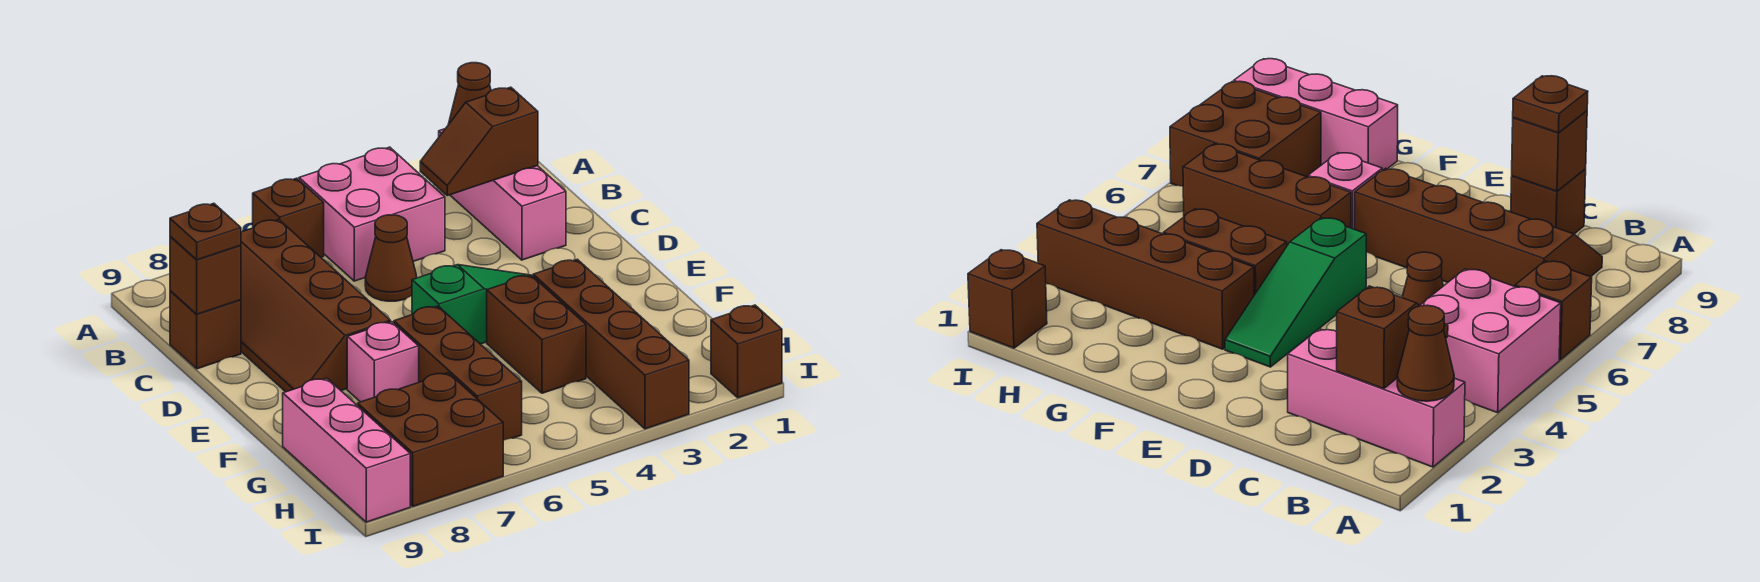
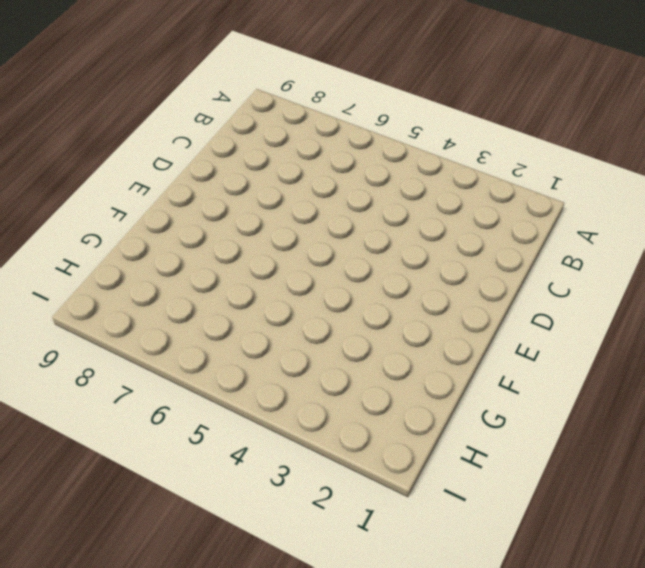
none -> pink 1x3 brick [439,129,566,260]
none -> pink 2x2 brick [299,147,445,281]
none -> brown 1x1 brick [253,178,324,257]

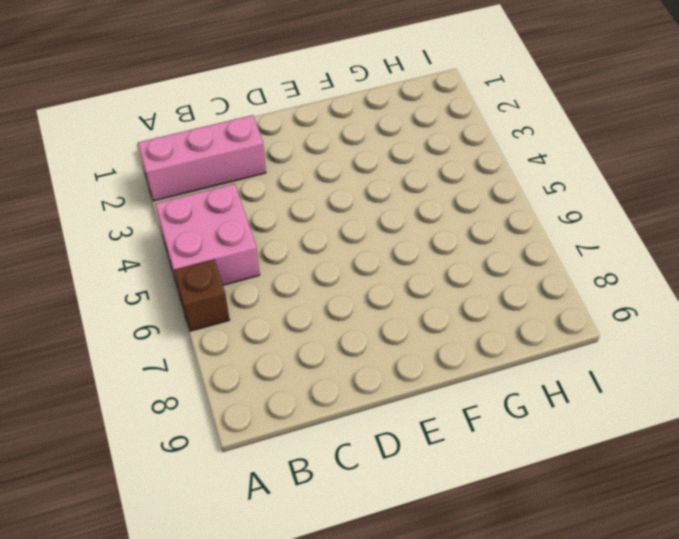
none -> brown 2x4 slope [241,219,390,392]
none -> brown 1x1 cone [365,215,417,301]
none -> brown 1x1 brick [170,291,241,369]

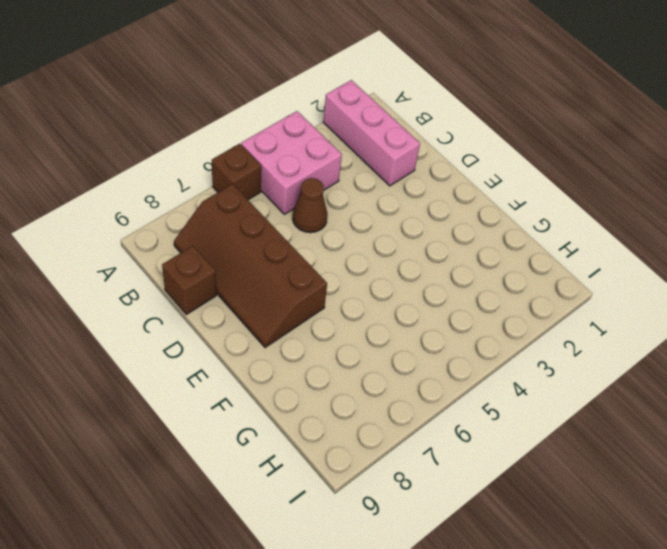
none -> green 1x3 slope [412,265,533,344]
none -> brown 1x4 brick [533,259,689,429]
none -> brown 1x2 brick [487,275,586,393]

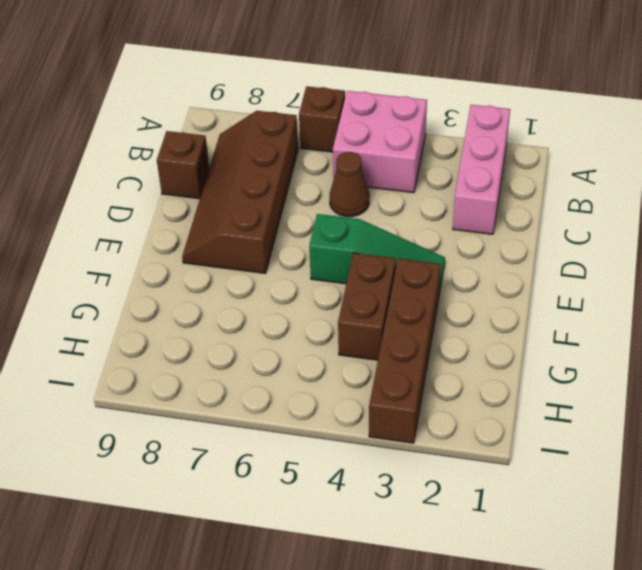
none -> brown 1x3 brick [394,306,522,440]
none -> pink 1x1 brick [347,322,419,402]
none -> pink 1x3 brick [283,378,410,522]

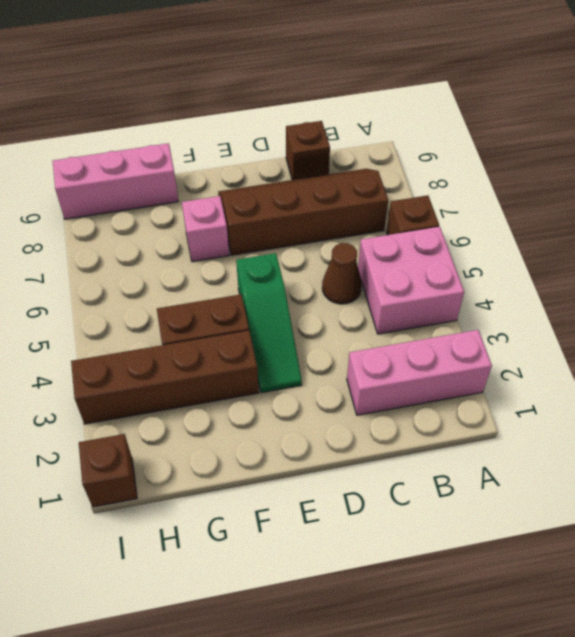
none -> brown 1x3 brick [394,306,522,440]
none -> brown 2x2 brick [358,373,503,506]
none -> brown 1x1 cone [448,63,491,125]

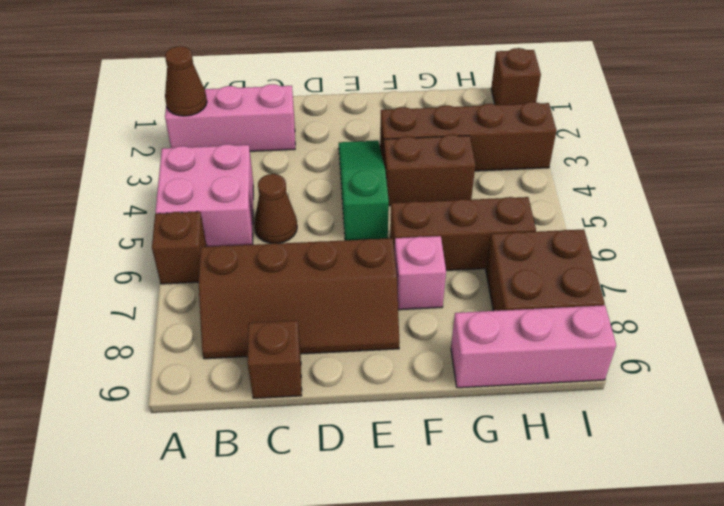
none -> brown 1x2 slope [420,87,538,196]
none -> brown 1x1 brick [170,236,241,314]
none -> brown 1x1 plate [170,203,241,260]

